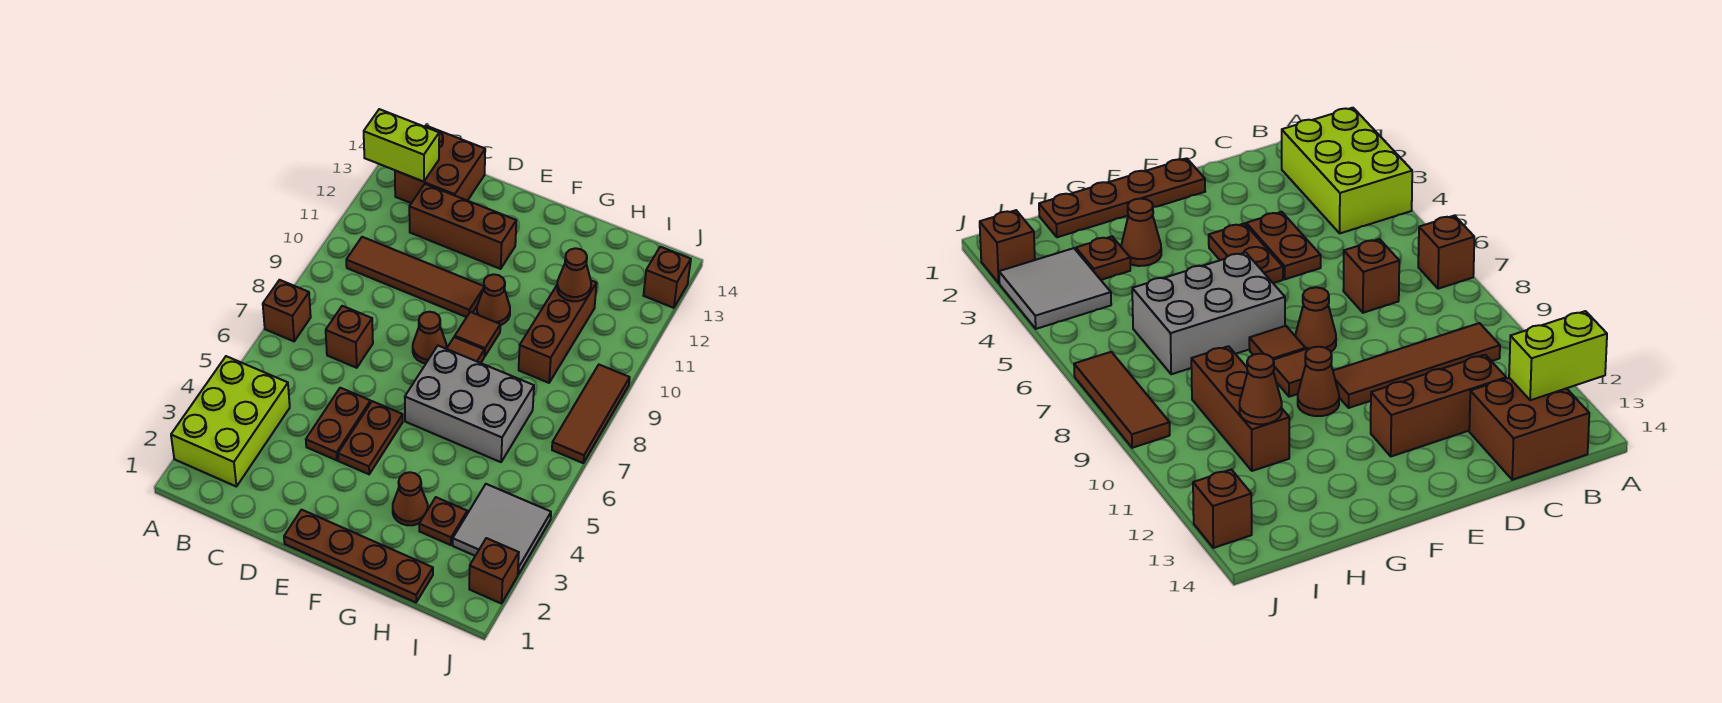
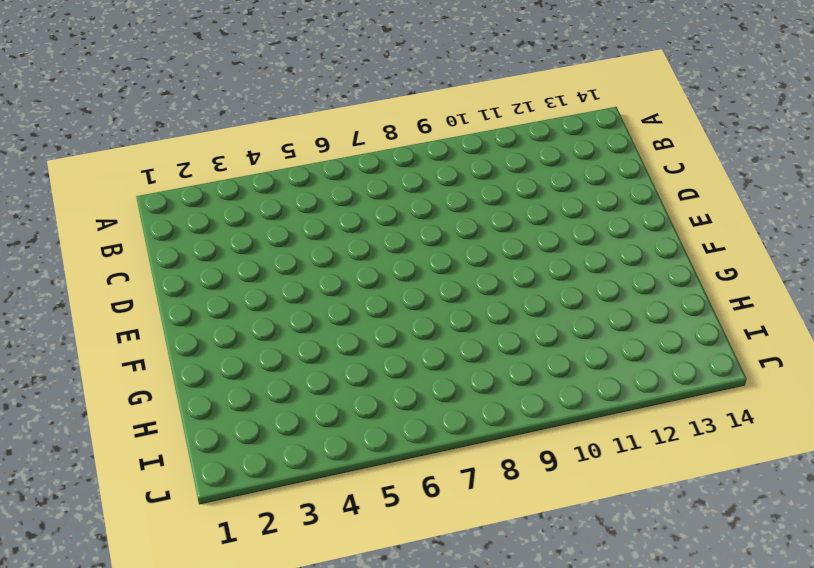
none -> lime 2x3 brick [171,356,290,487]
none -> brown 1x1 brick [263,280,311,341]
none -> brown 1x4 tile [346,237,484,317]

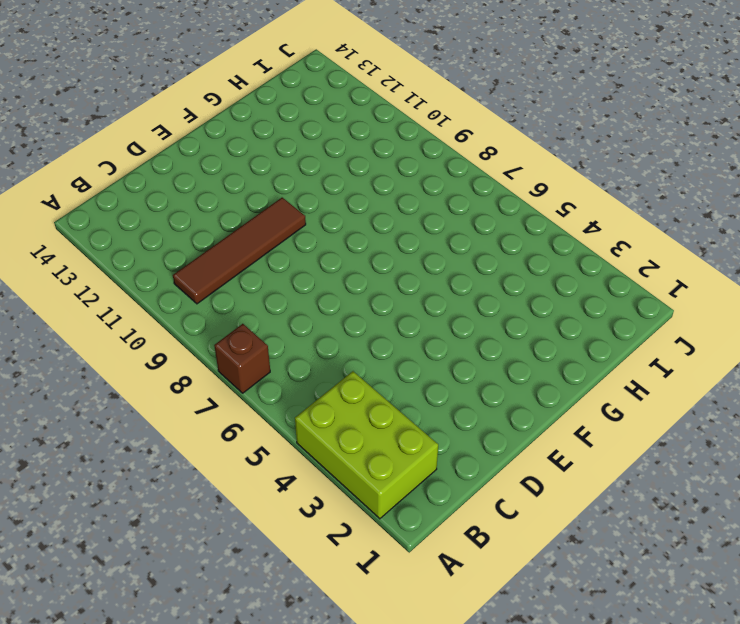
none -> brown 2x2 brick [395,126,485,203]
none -> brown 1x1 brick [326,306,373,368]
none -> brown 1x3 brick [409,184,516,269]

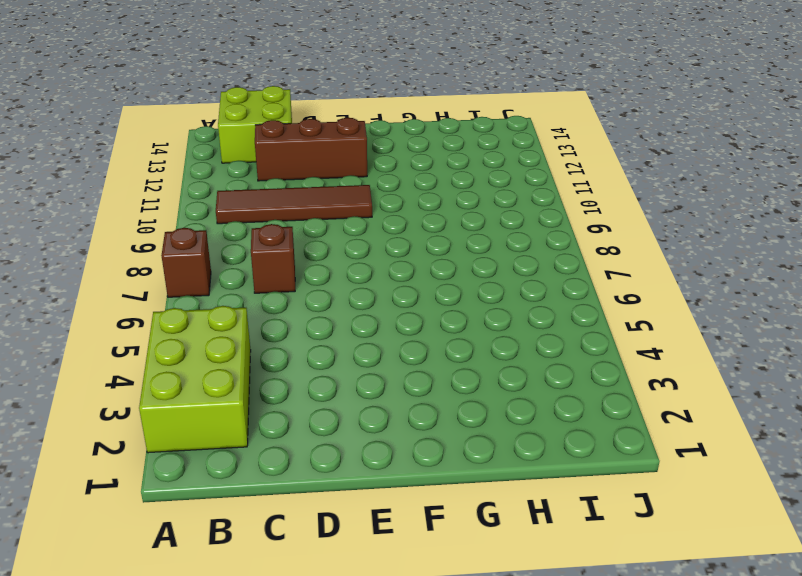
lime 2x2 brick [218,86,292,163] -> brown 2x2 brick [395,126,485,203]
none -> brown 1x2 plate [306,388,371,460]
none -> brown 1x4 plate [284,510,433,602]
none -> brown 1x2 plate [338,401,403,474]

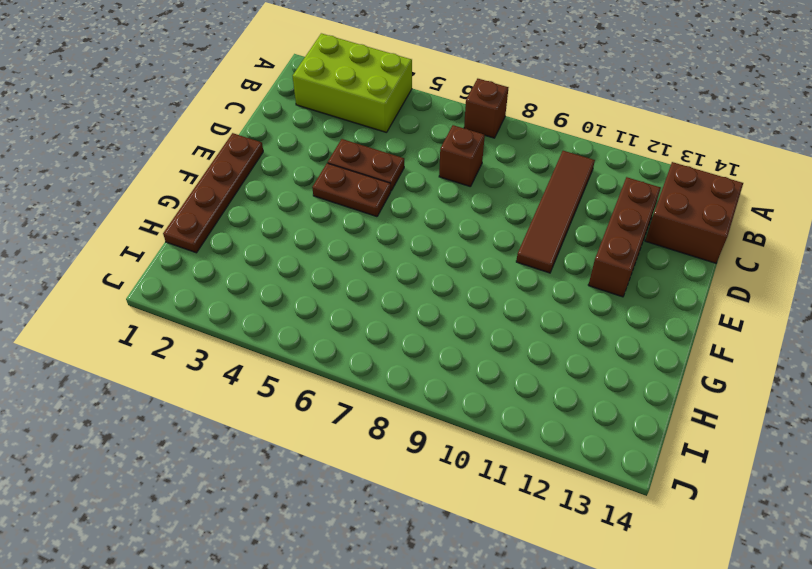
none -> brown 1x1 cone [413,312,446,364]
none -> grey 2x3 brick [405,346,534,462]
none -> brown 1x1 tile [447,337,484,363]

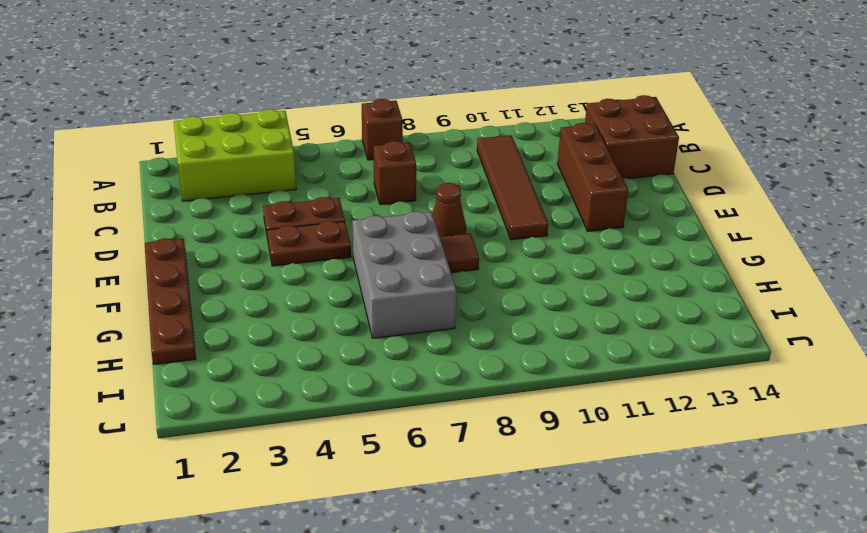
none -> brown 1x1 tile [455,312,500,356]
none -> brown 1x1 cone [477,274,510,325]
none -> brown 1x1 cone [393,472,428,525]

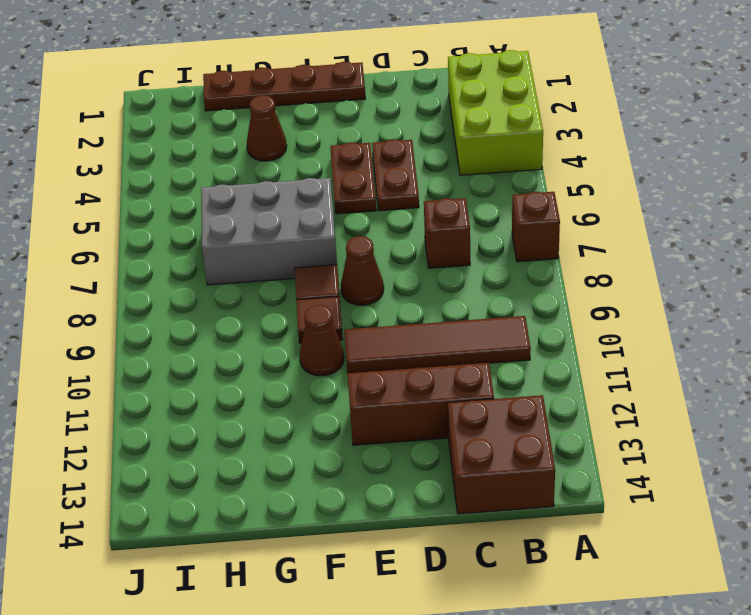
none -> brown 1x1 plate [419,497,467,545]
none -> brown 1x3 brick [519,281,597,383]
none -> grey 2x2 tile [453,484,551,574]

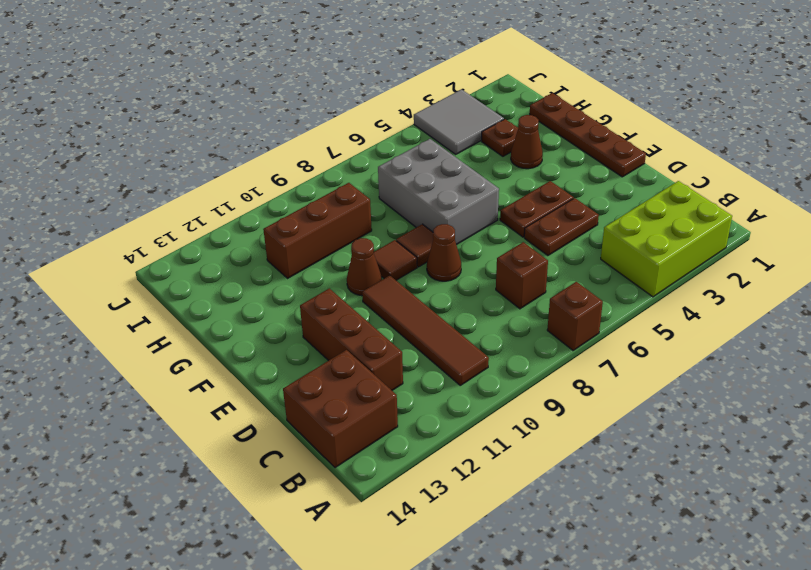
none -> brown 1x1 brick [469,538,519,604]
none -> brown 1x3 tile [552,365,630,463]
none -> brown 1x1 brick [643,247,691,308]

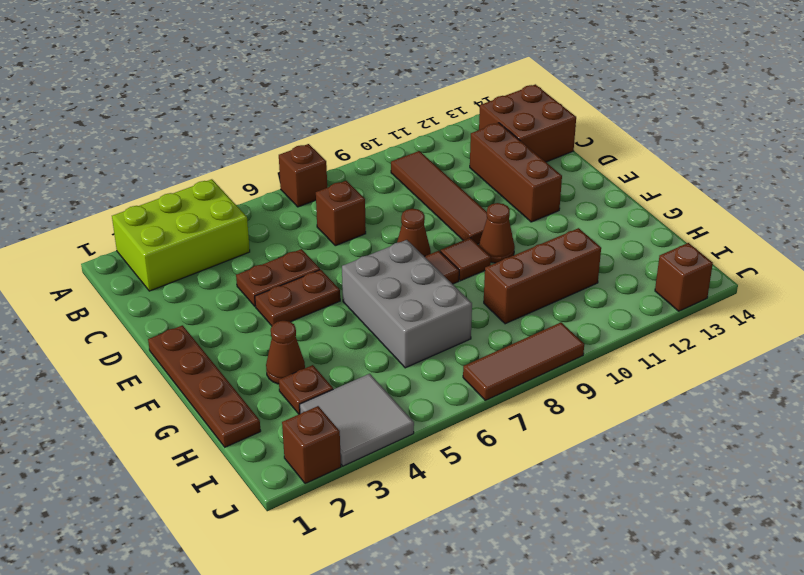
none -> lime 1x2 brick [364,109,439,182]
none -> brown 1x1 cone [557,248,591,301]

